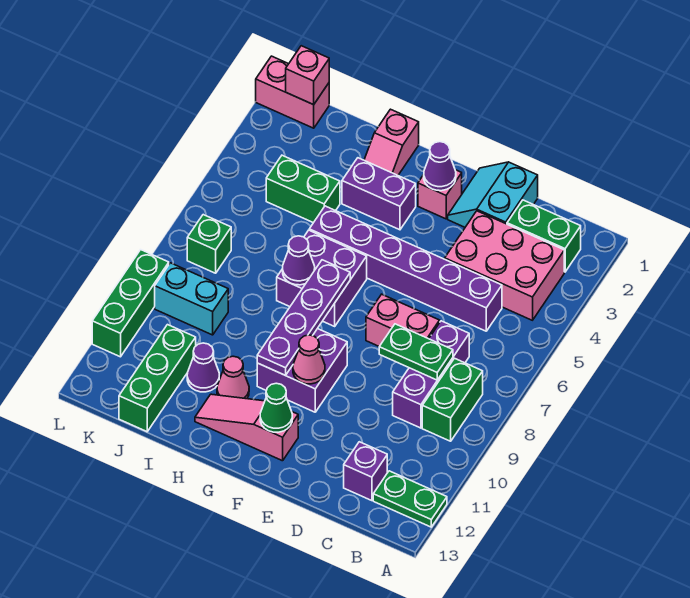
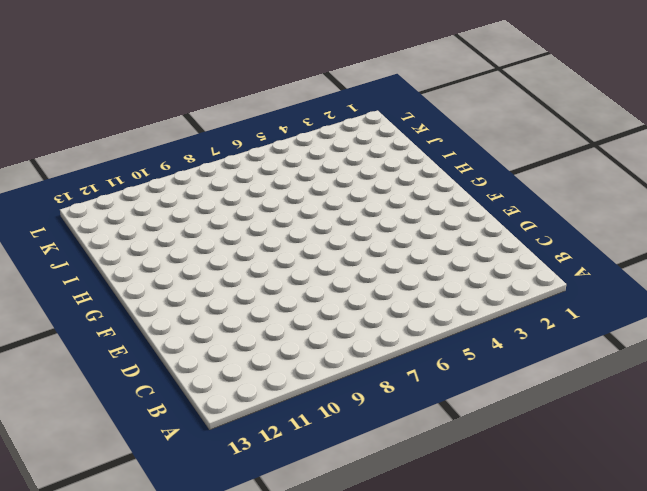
none -> green 1x2 plate [373,471,447,527]
none -> green 1x2 brick [507,200,581,272]
none -> pink 2x3 brick [445,211,564,320]
none -> green 1x2 brick [422,358,483,441]

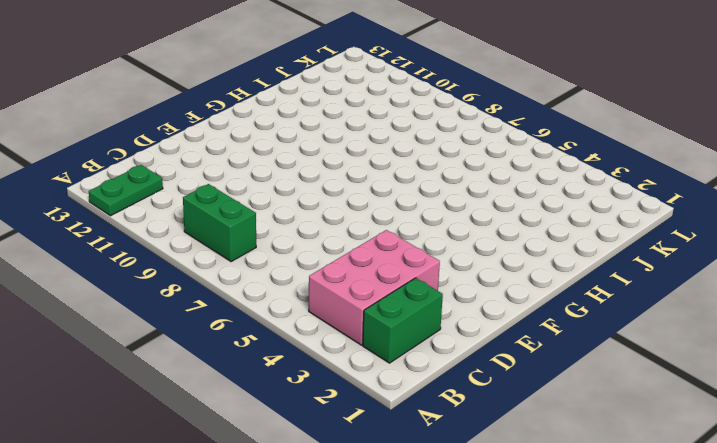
none -> purple 1x6 brick [309,206,502,331]
none -> purple 1x3 brick [393,321,469,428]
none -> purple 1x1 brick [344,442,387,501]
none -> cyan 2x2 slope [448,162,538,227]

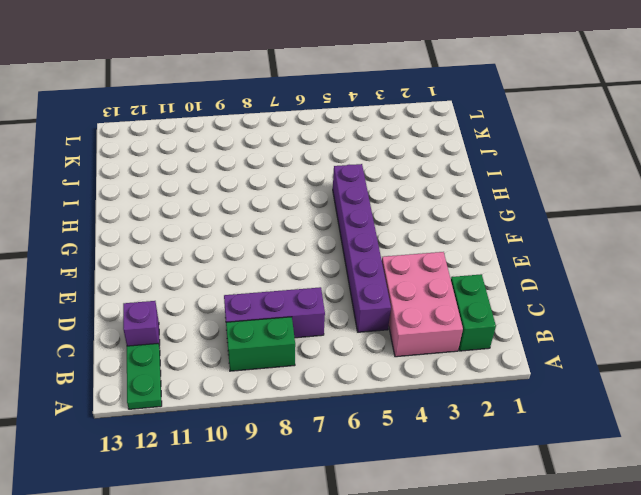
none -> cyan 2x2 slope [448,162,538,227]
none -> pink 1x2 brick [366,294,440,346]
none -> pink 1x1 brick [418,170,462,219]
none -> purple 2x2 brick [257,329,347,412]

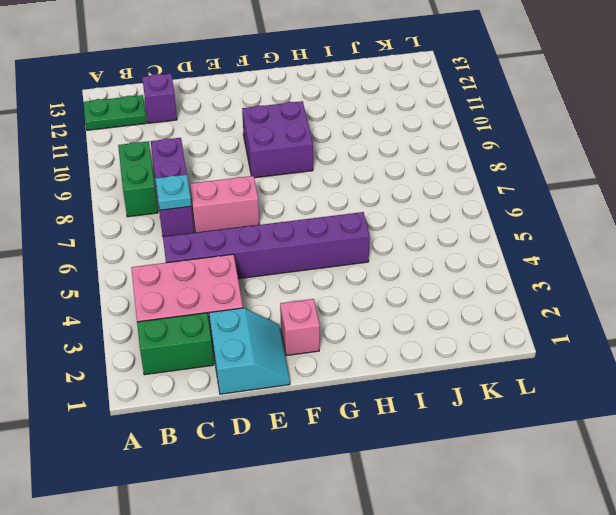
cyan 1x1 plate [155,175,191,210] -> none
none -> pink 1x3 slope [195,394,298,461]
none -> purple 1x2 brick [342,158,416,230]
none -> purple 2x2 brick [277,230,367,326]
none -> pink 1x2 slope [364,109,419,175]

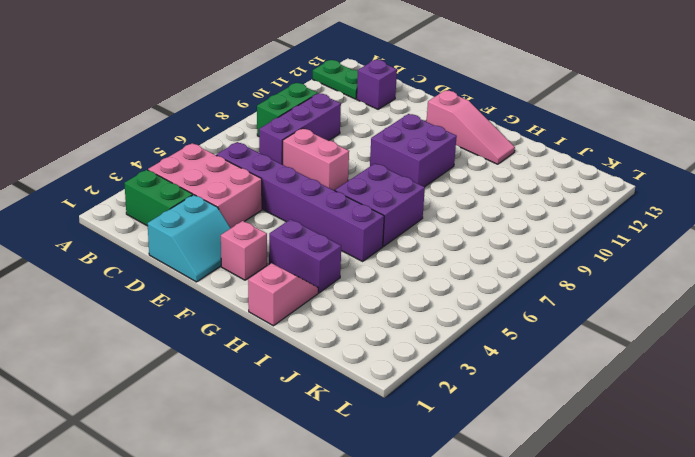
none -> pink 1x1 cone [217,356,249,399]
none -> green 1x2 brick [266,155,340,223]
none -> purple 1x1 cone [187,343,219,392]
none -> cyan 1x2 brick [155,263,228,335]

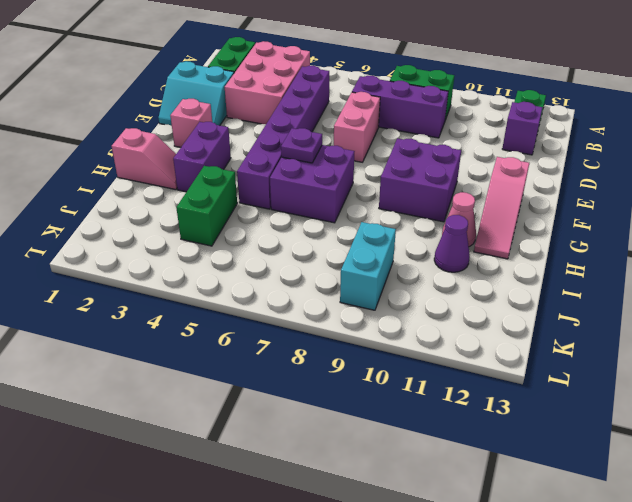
purple 1x1 plate [281,128,322,163] -> none
none -> green 1x3 brick [119,325,196,432]
none -> pink 1x2 brick [256,56,329,128]
none -> green 1x1 brick [187,215,231,273]
none -> green 1x3 brick [92,250,169,357]

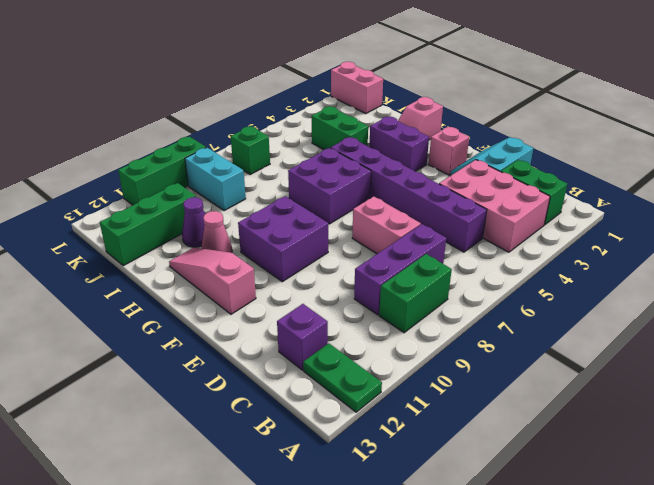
none -> green 1x2 plate [379,324,453,380]
none -> purple 1x1 cone [424,142,456,191]
none -> pink 1x1 cone [293,335,325,384]
none -> green 1x1 cone [260,383,292,432]

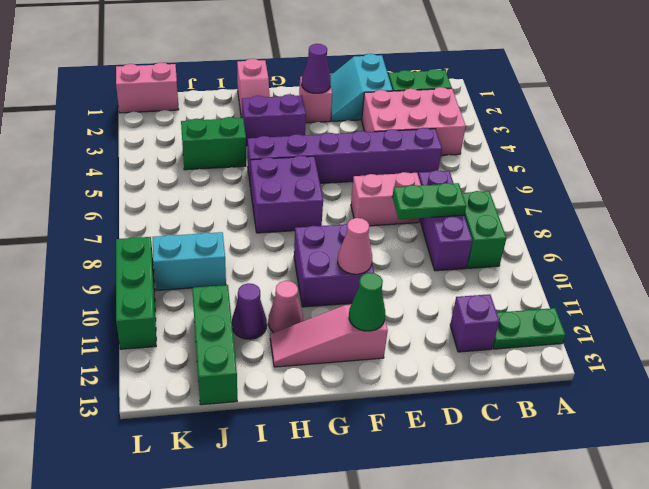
none -> green 1x1 brick [187,215,231,273]
none -> purple 1x4 plate [257,260,350,375]
none -> purple 1x1 cone [283,236,315,285]
none -> pink 1x1 brick [286,46,329,105]

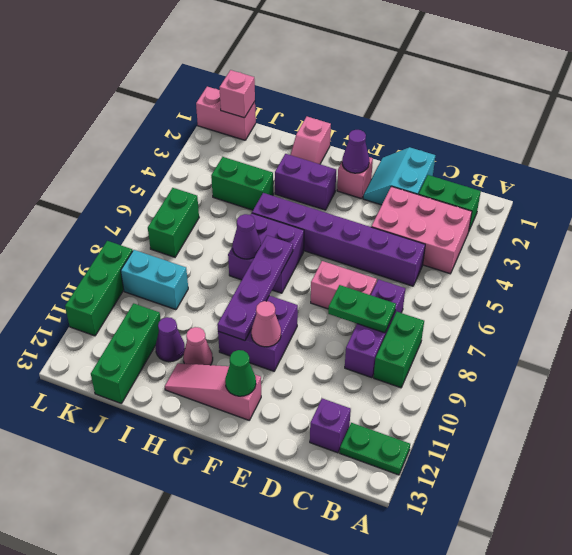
green 1x2 brick [148,188,199,257] -> green 1x1 brick [187,215,231,273]

